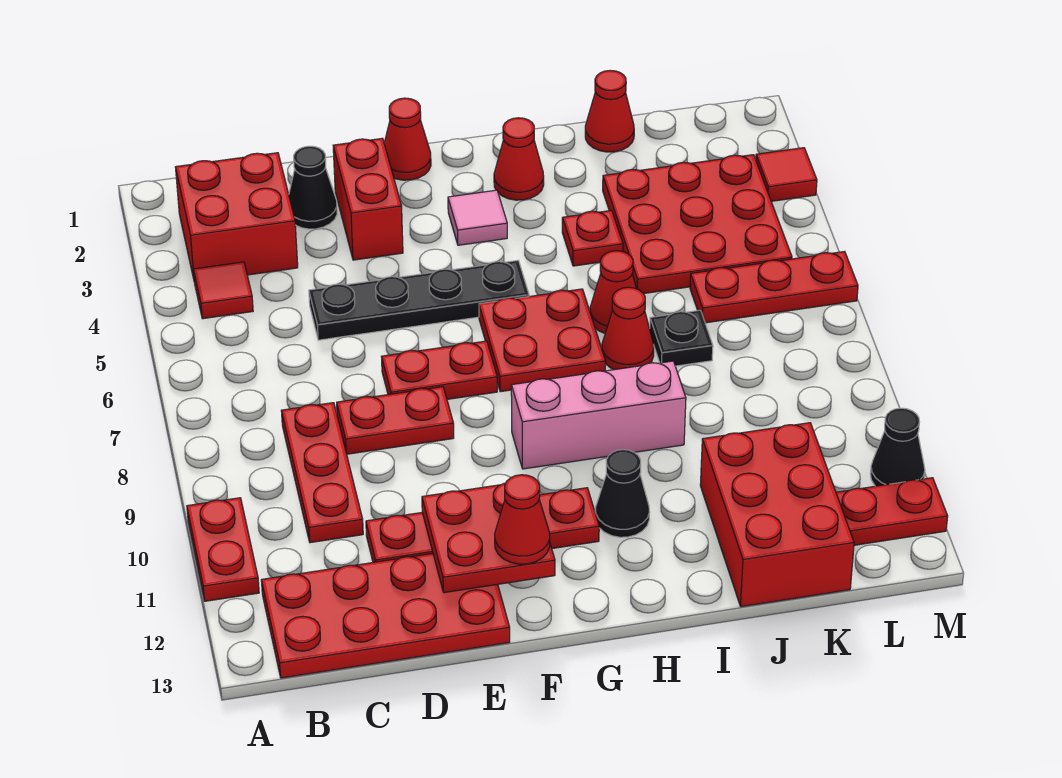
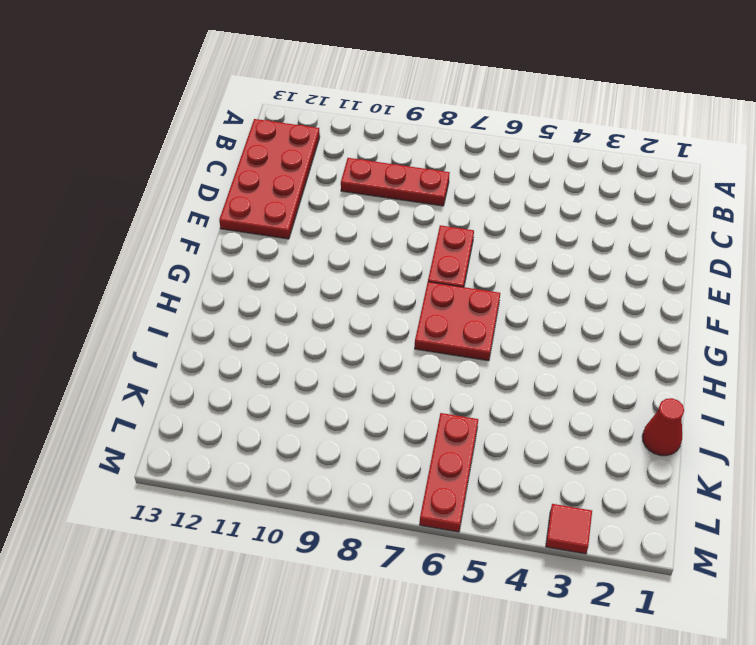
none -> red 1x2 plate [187,498,259,601]
none -> red 2x2 brick [176,153,298,279]
none -> red 1x1 tile [193,262,253,319]
none -> black 1x1 cone [289,146,337,229]

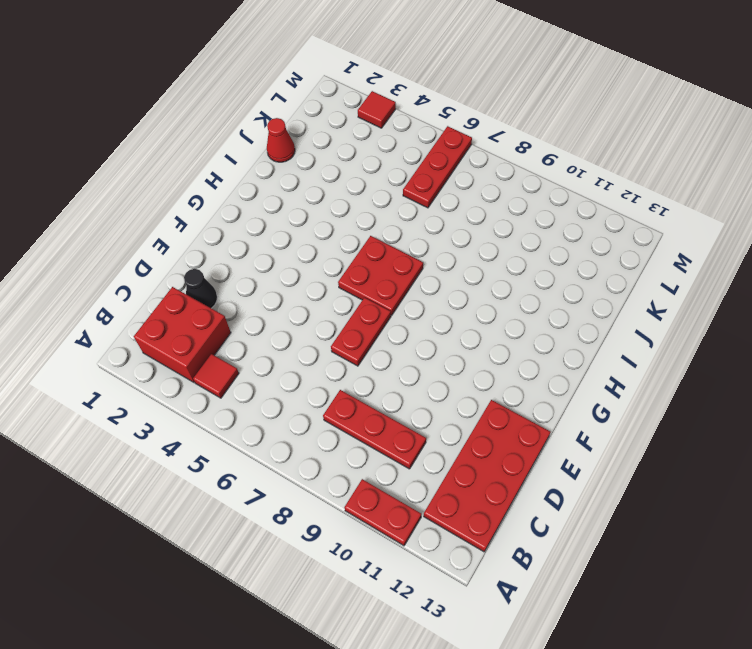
none -> black 1x4 plate [309,261,529,340]
none -> red 1x2 plate [337,387,454,454]
none -> red 1x4 plate [366,488,599,562]
none -> red 1x2 brick [333,138,403,260]

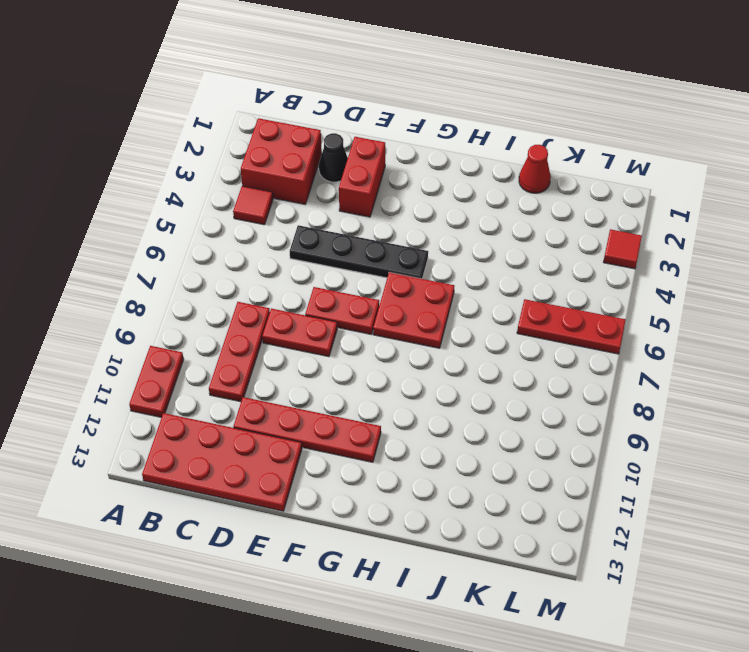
none -> red 1x1 cone [384,98,431,180]
none -> pink 1x1 tile [448,190,507,245]
none -> pink 1x3 brick [511,361,686,469]
none -> red 1x1 cone [494,118,544,200]

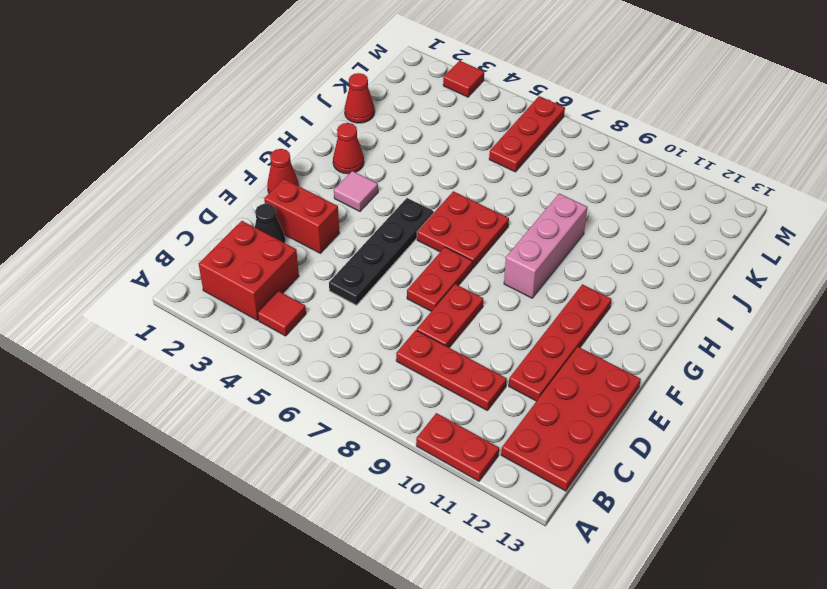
none -> black 1x1 cone [595,450,650,537]
none -> red 1x1 plate [562,210,623,266]
none -> red 1x1 cone [590,251,636,333]
none -> red 1x1 cone [602,287,654,370]

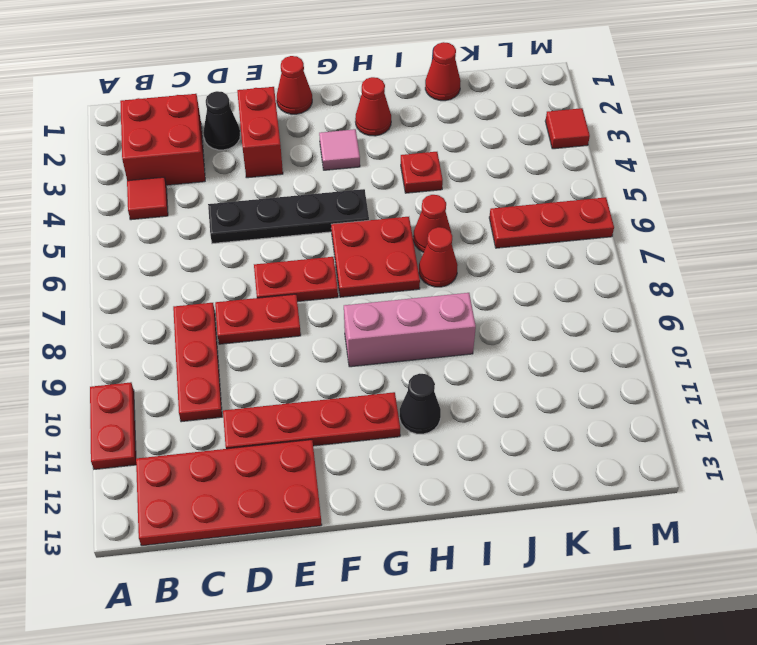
none -> red 3x3 plate [603,155,792,294]
none -> black 1x1 plate [650,310,713,366]
none -> red 2x3 brick [700,423,854,607]
none -> red 1x2 plate [836,478,948,545]

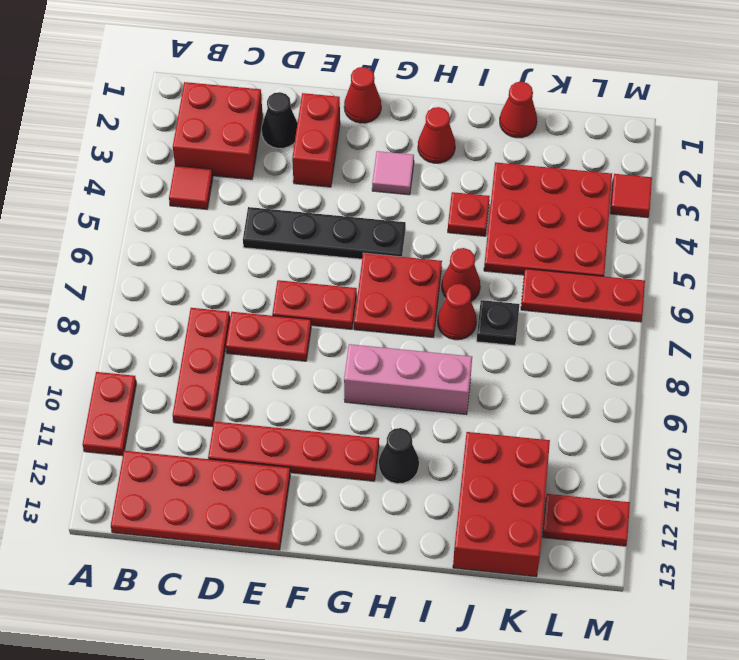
none -> black 1x1 cone [870,408,925,486]
none -> red 2x2 plate [422,483,555,593]
none -> red 1x1 cone [495,475,550,564]

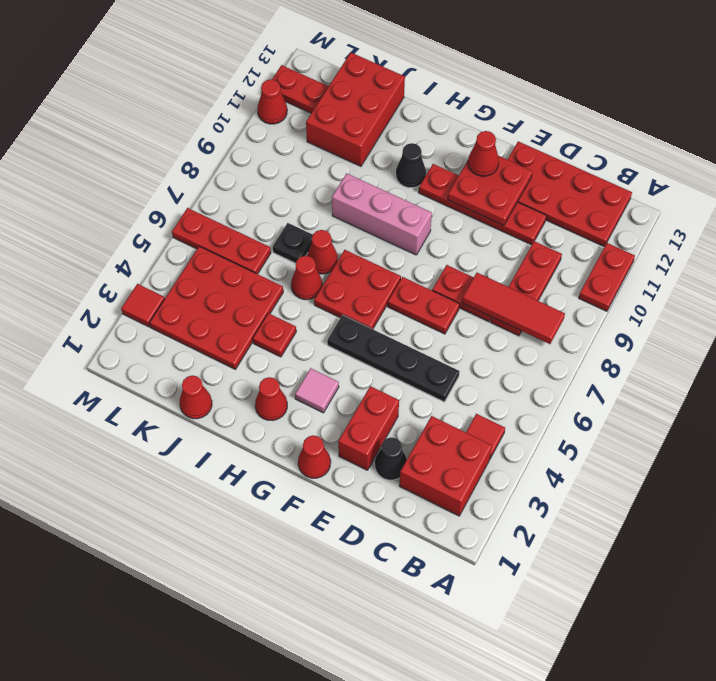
red 1x3 tile [462,273,565,344] -> none
red 1x1 cone [258,79,287,124] -> black 1x1 cone [870,408,925,486]

